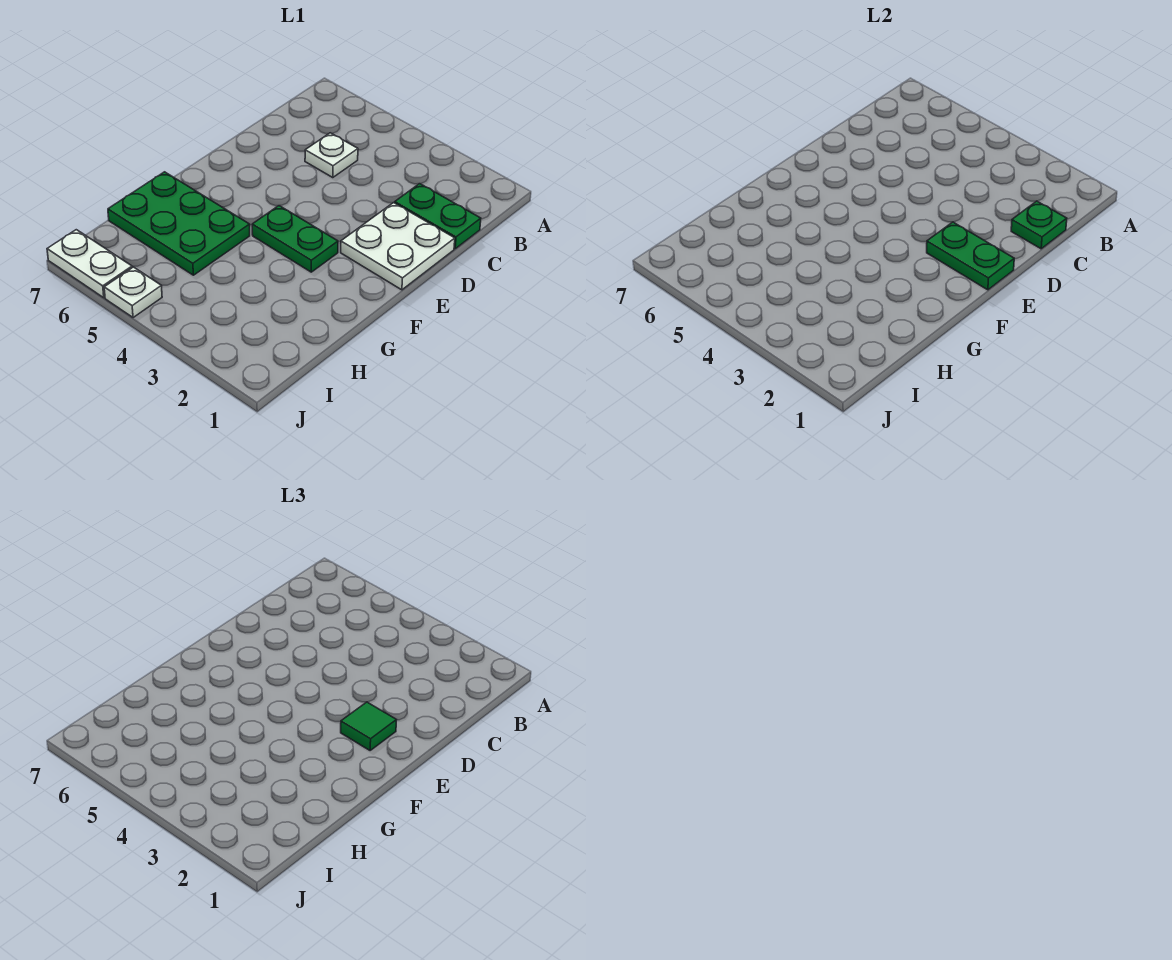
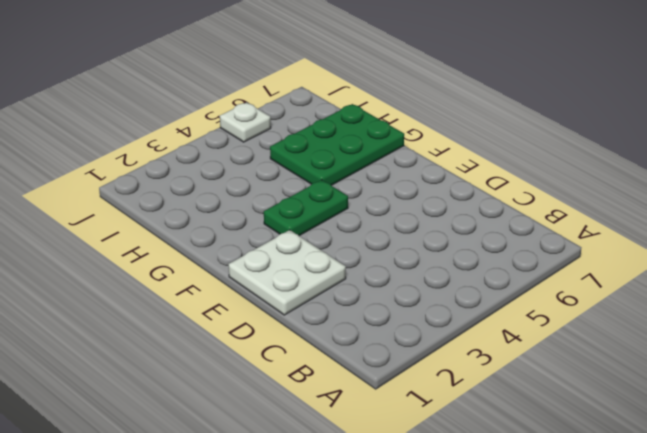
none -> green 1x2 plate [395,184,481,249]
none -> white 1x1 plate [305,133,358,178]

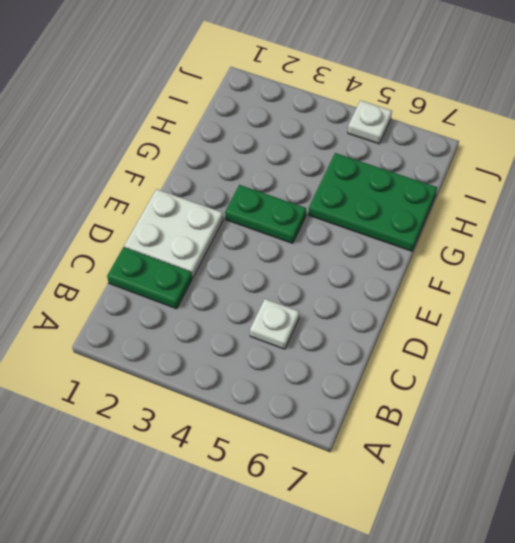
none -> white 1x2 plate [47,230,132,298]
none -> green 1x1 plate [1011,201,1067,249]

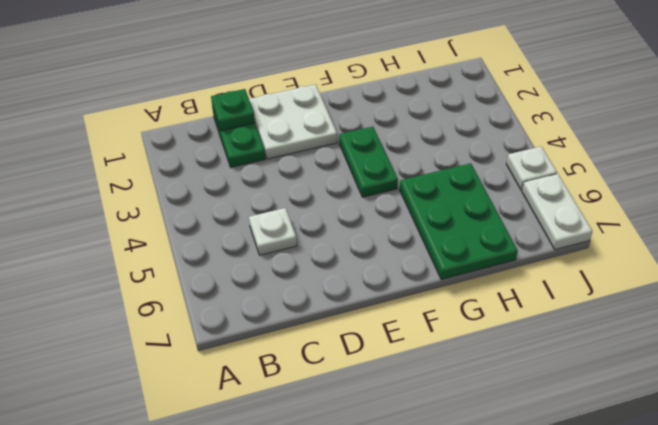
none -> green 1x2 plate [927,222,1014,290]
none -> green 1x1 tile [341,702,396,750]

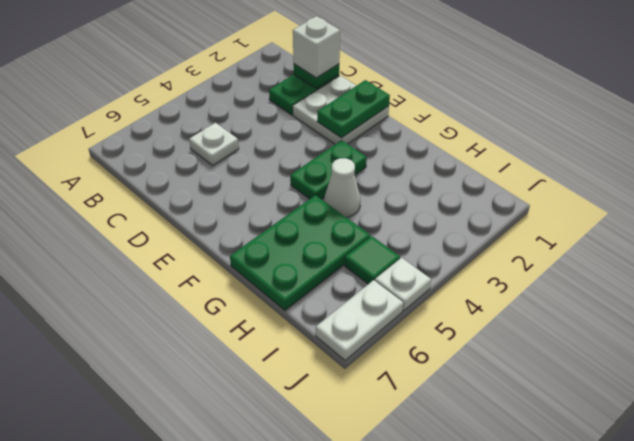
white 1x1 brick [293,16,340,78] -> none
white 1x1 cone [324,158,360,217] -> none
green 1x1 tile [345,236,400,284] -> green 1x1 tile moved to [341,702,396,750]

